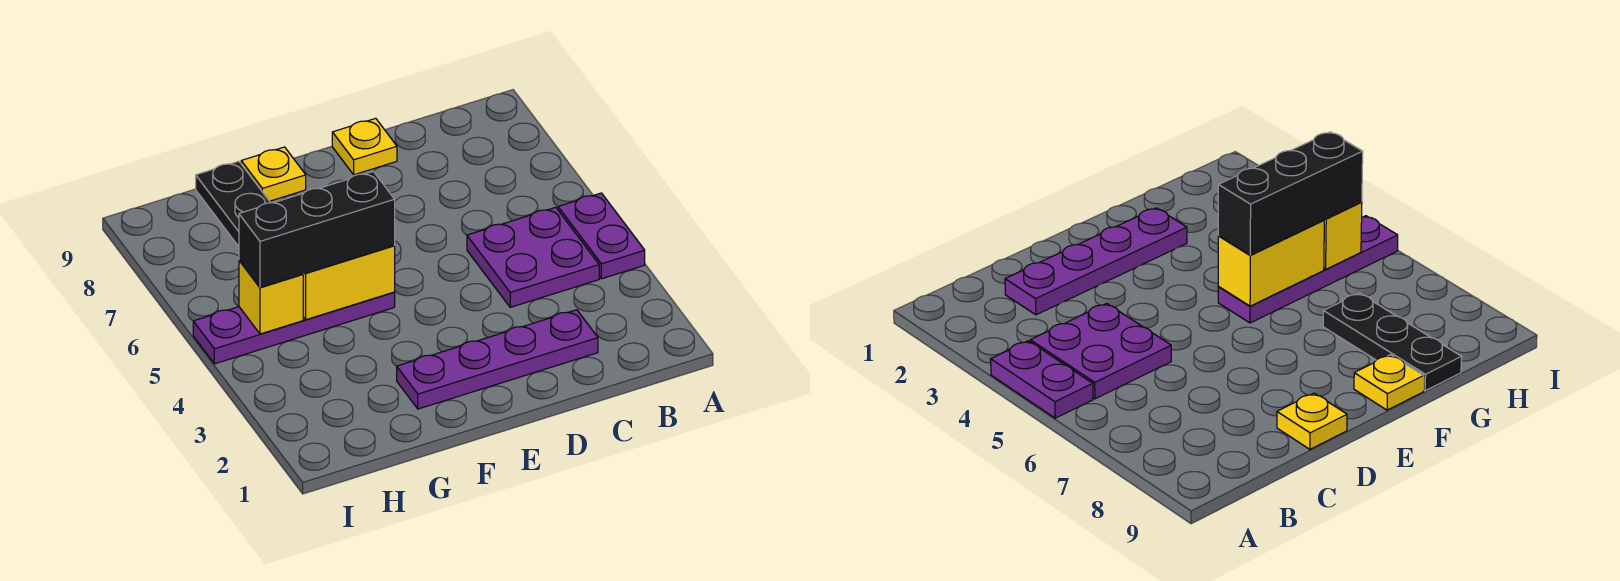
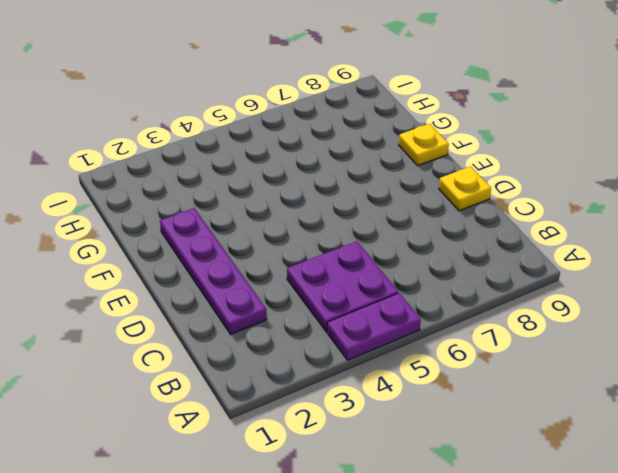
none -> purple 1x4 plate [193,292,395,364]
none -> black 1x3 plate [196,161,270,247]

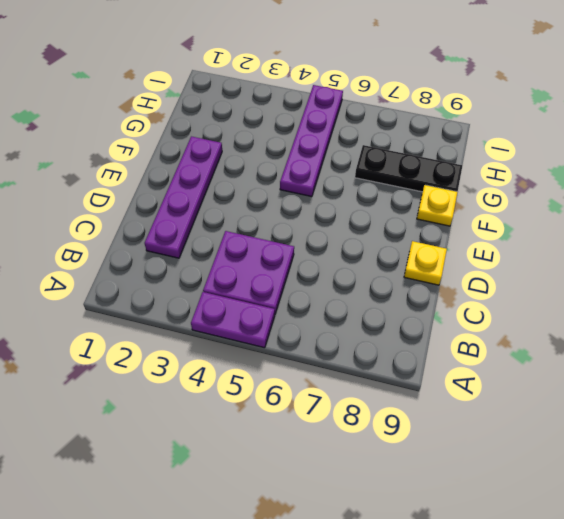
none -> yellow 1x2 brick [303,246,395,320]
none -> yellow 1x1 brick [239,260,303,334]

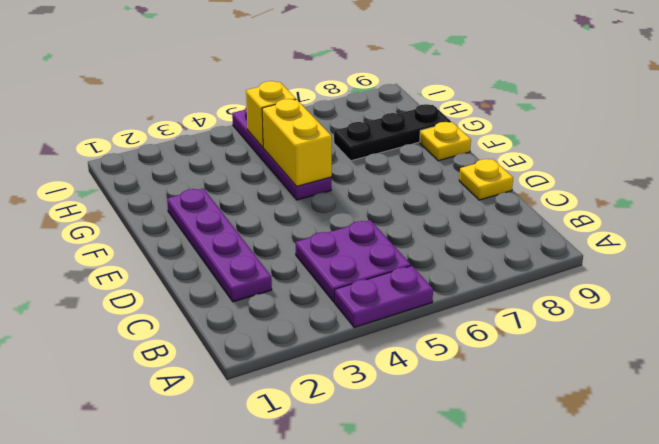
none -> black 1x3 brick [239,171,395,287]

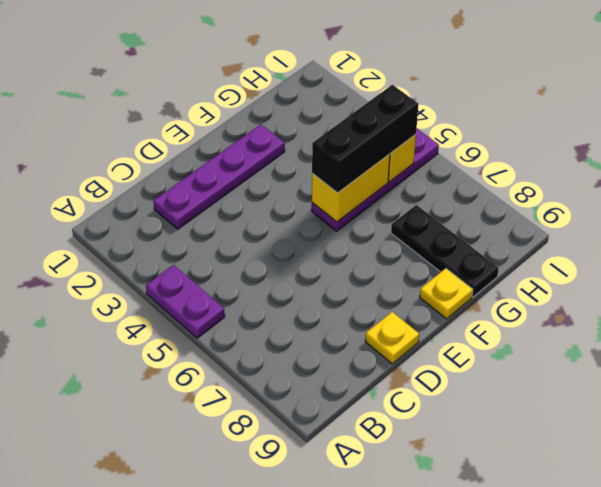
none -> purple 2x2 plate [467,207,599,307]

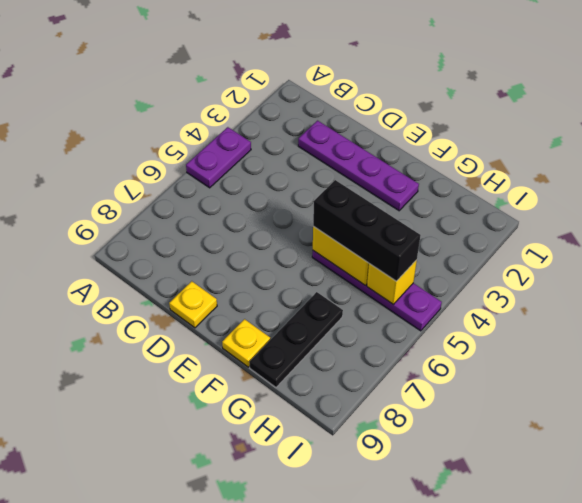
none -> purple 2x2 plate [467,207,599,307]

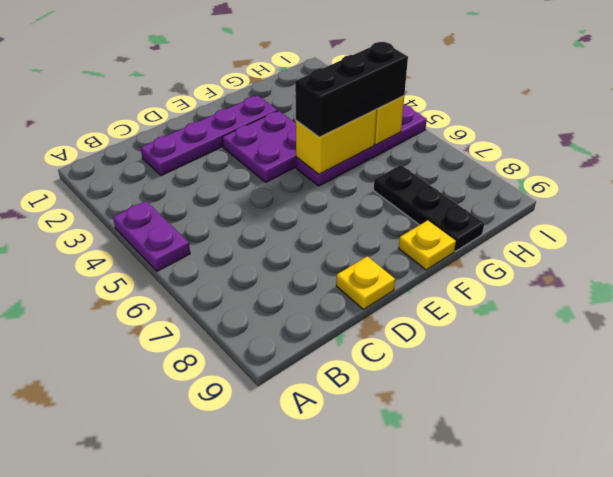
purple 2x2 plate [222,111,296,182] -> purple 2x2 plate moved to [467,207,599,307]

